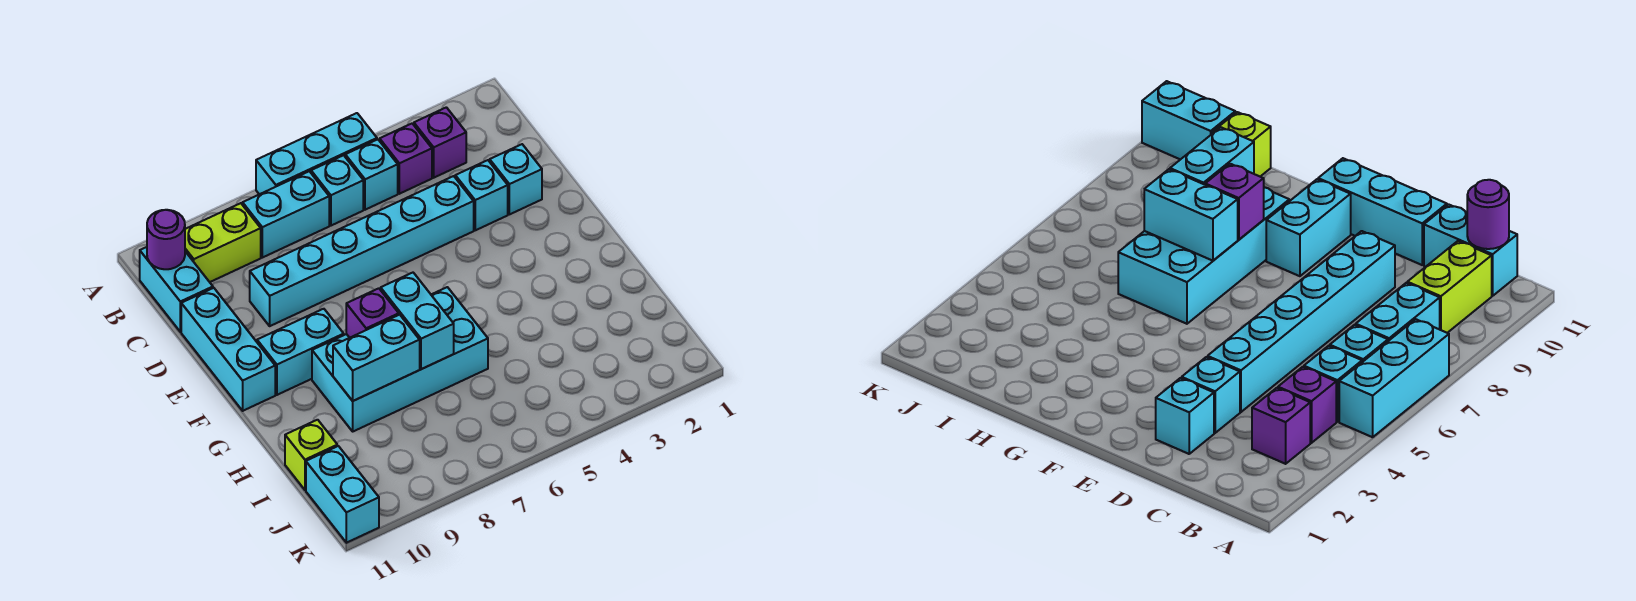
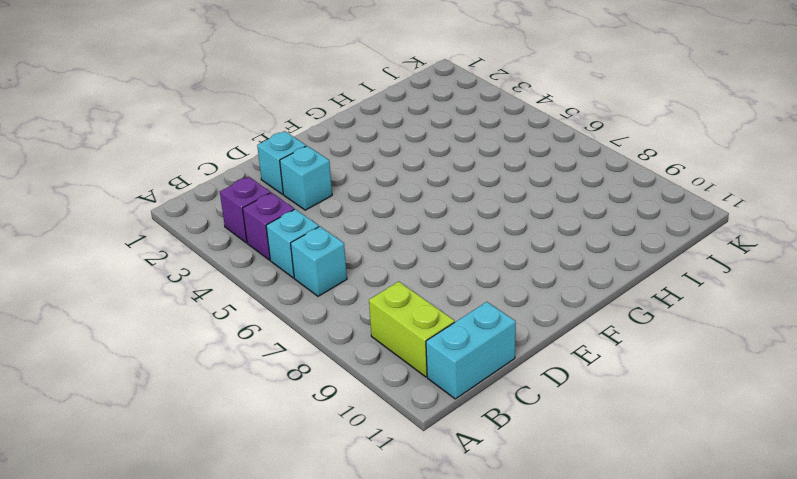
none -> cyan 1x3 brick [256,113,377,194]
none -> cyan 1x2 brick [243,171,329,258]
none -> cyan 1x6 brick [250,176,474,326]

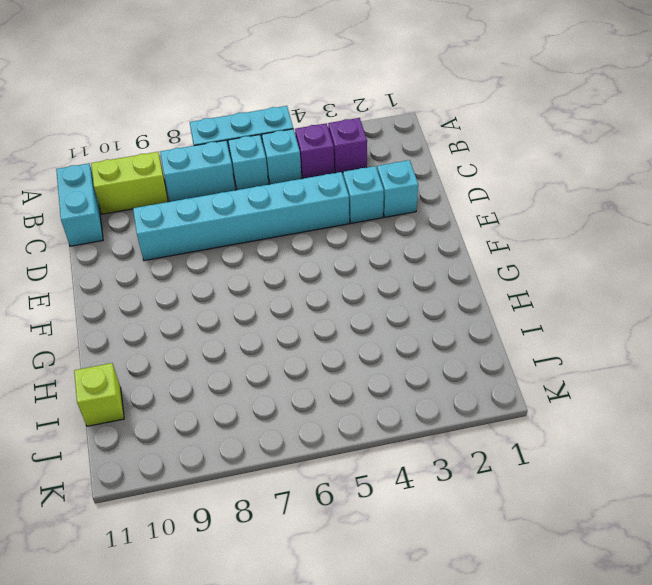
none -> cyan 1x3 brick [181,288,275,411]
none -> cyan 1x2 brick [257,309,344,395]
none -> cyan 2x4 brick [312,287,488,431]

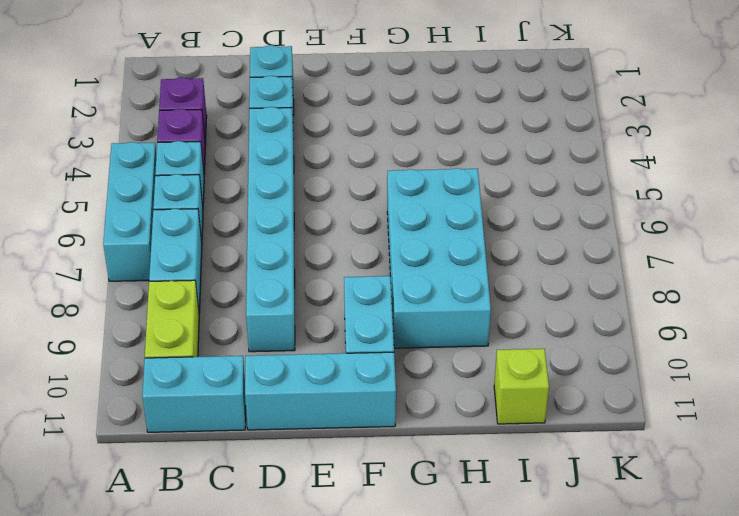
none -> cyan 1x2 brick [306,446,379,543]
none -> purple 1x1 round brick [147,210,185,269]
none -> cyan 1x2 brick [381,273,454,369]

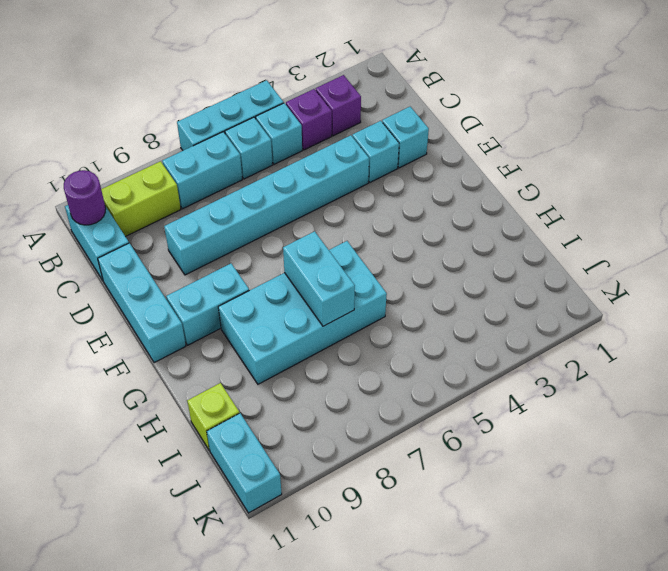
none -> purple 1x1 brick [346,288,399,338]
none -> cyan 1x2 brick [333,315,420,401]

